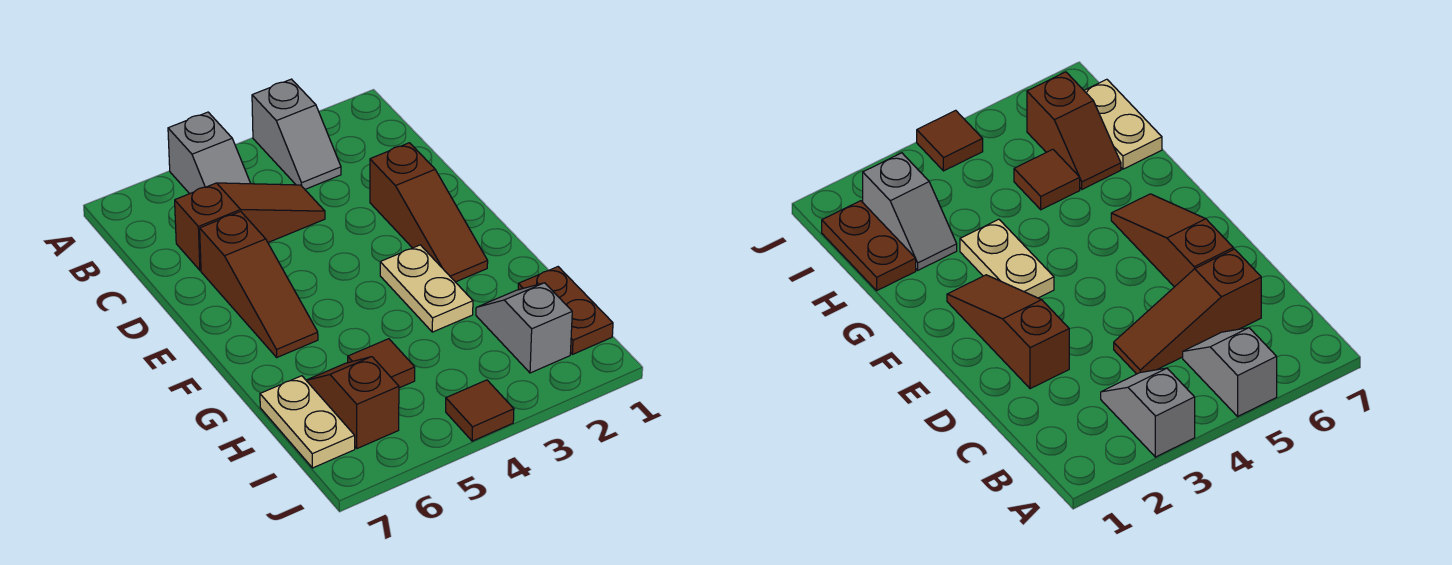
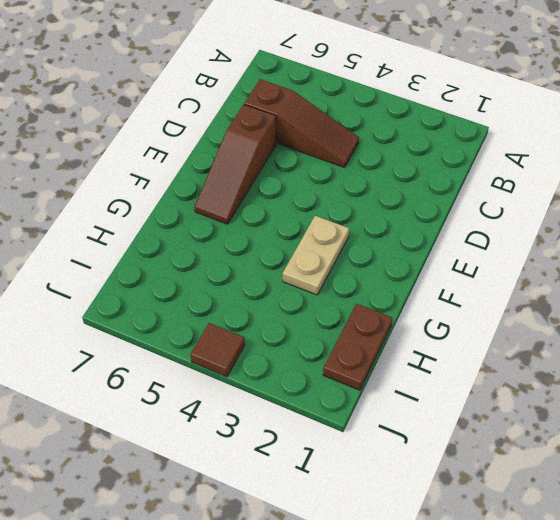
none -> grey 1x2 slope [252,79,341,189]
none -> grey 1x2 slope [168,112,251,194]
none -> brown 1x3 slope [370,143,488,282]

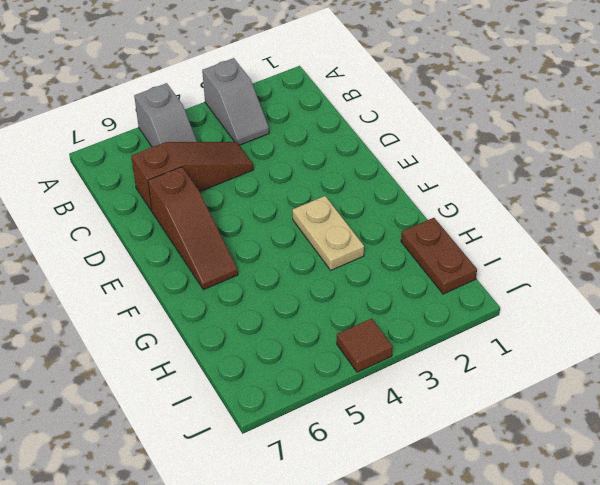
none -> brown 1x3 slope [370,143,488,282]
none -> grey 1x2 slope [476,283,572,373]
none -> brown 1x1 tile [348,339,415,388]

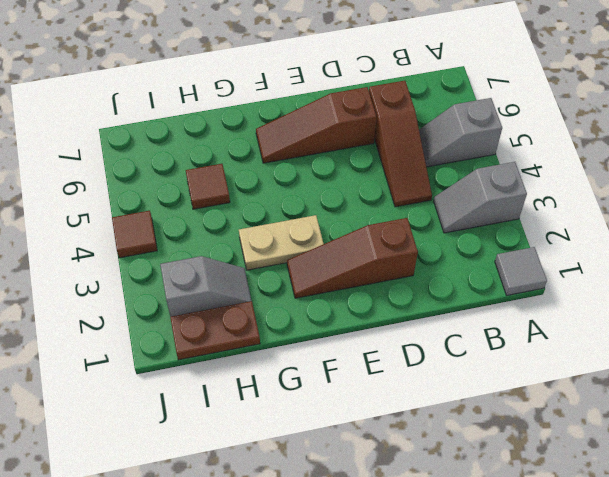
grey 1x1 tile [495,247,547,295] -> none
none -> brown 1x2 slope [306,357,399,448]
none -> tan 1x2 plate [260,376,355,468]

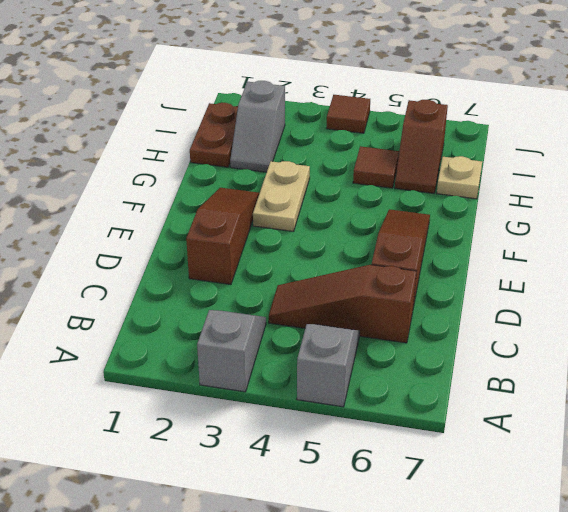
tan 1x1 plate [437,156,482,199] -> tan 1x2 plate [260,376,355,468]

